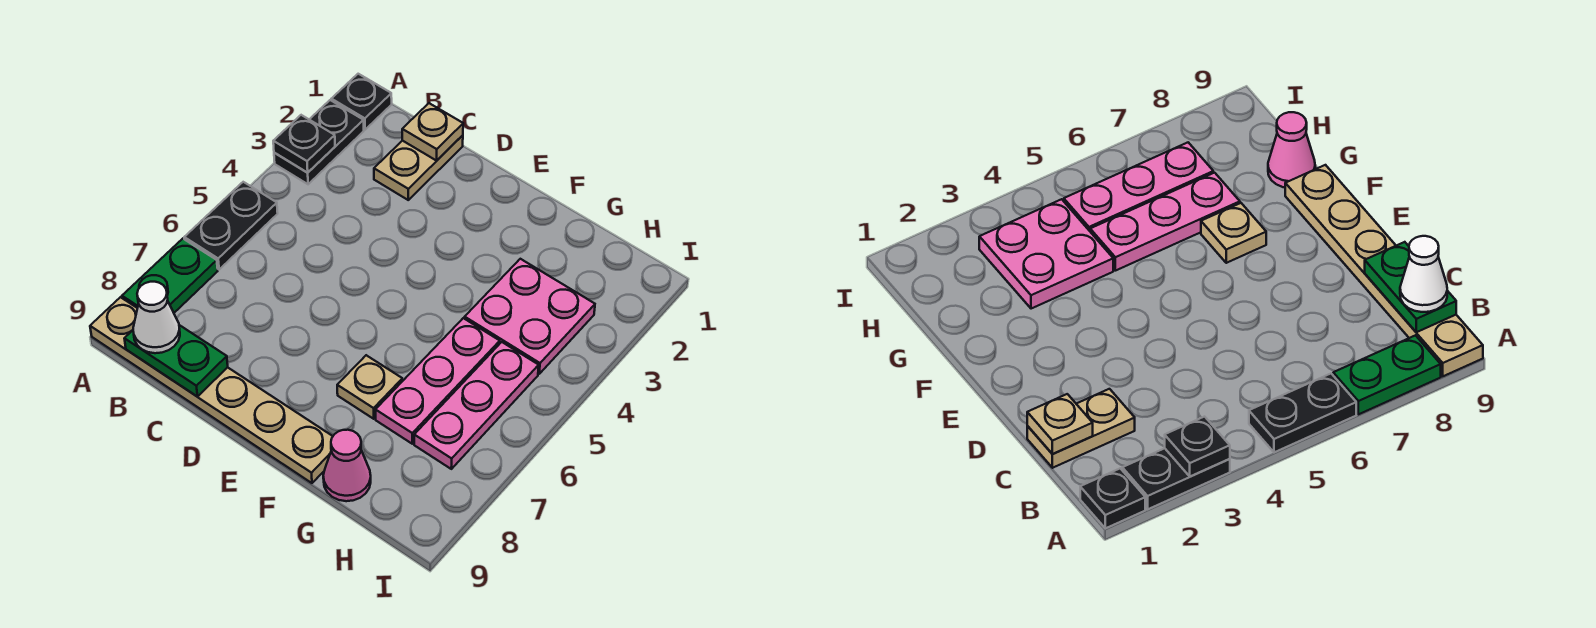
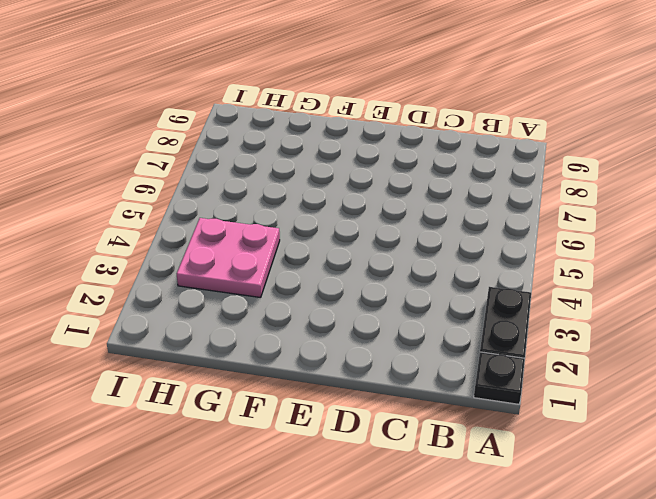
none -> black 1x2 plate [184,182,278,269]
none -> green 1x2 plate [122,239,218,313]
none -> tan 1x6 plate [90,297,333,483]

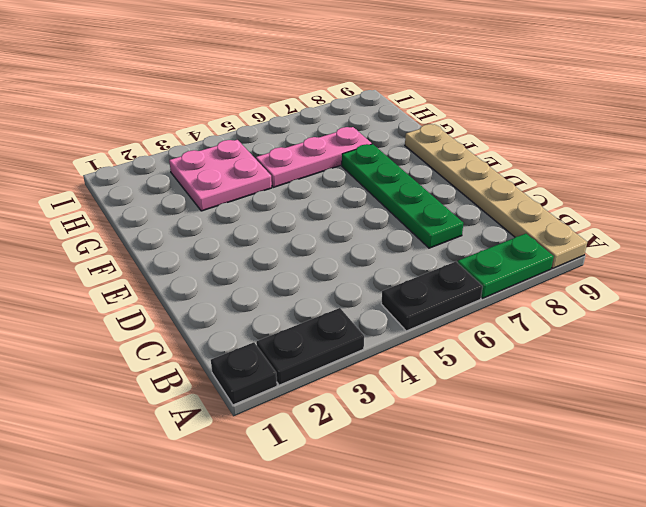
green 1x4 plate [342,144,463,248] -> tan 1x1 plate [337,355,402,419]
none -> tan 1x2 plate [374,135,463,200]
none -> pink 1x1 cone [323,430,371,501]
none -> pink 1x3 plate [414,342,539,469]

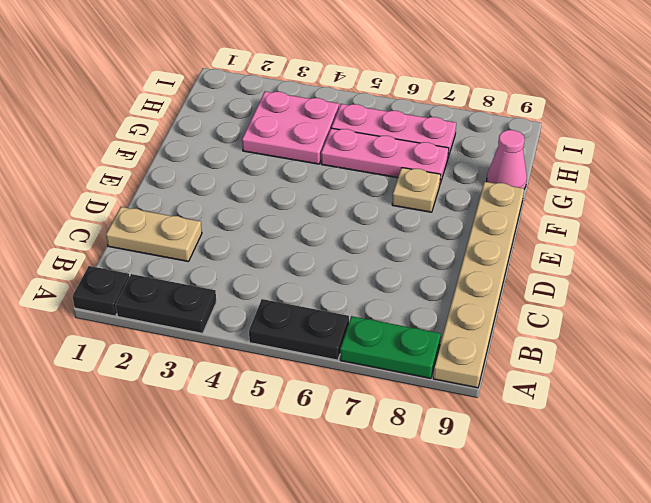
none -> black 1x1 plate [273,115,335,173]
none -> green 1x2 plate [124,325,228,397]
none -> tan 1x1 plate [402,103,463,161]

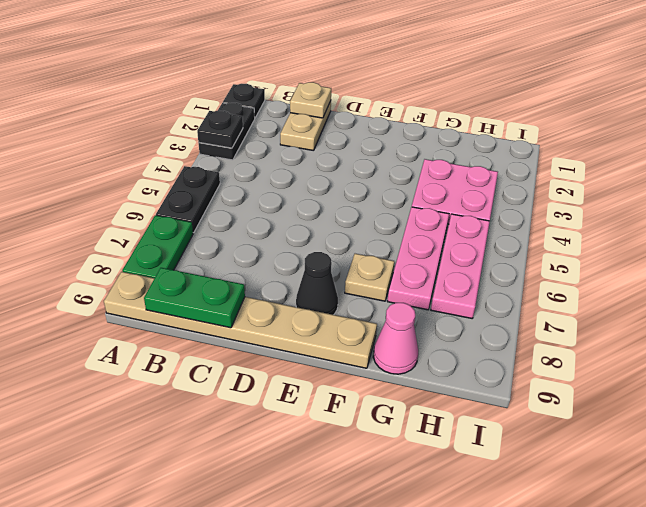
black 1x1 cone [296,252,338,315] -> none
none -> white 1x1 cone [133,282,180,353]

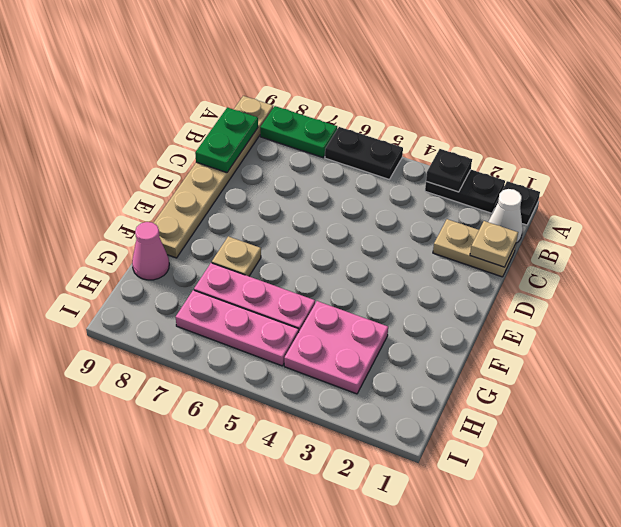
white 1x1 cone [488,189,523,243] -> white 1x1 cone moved to [133,282,180,353]

